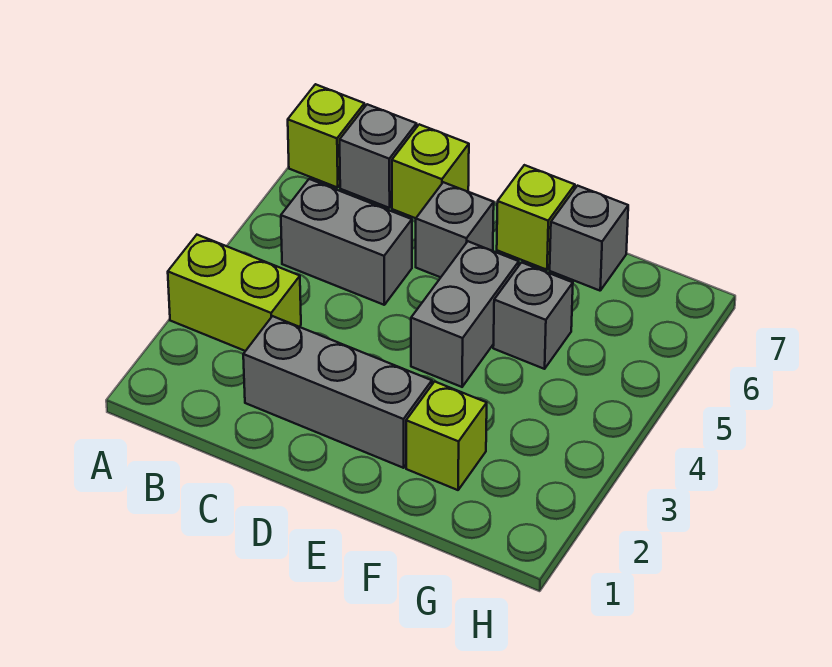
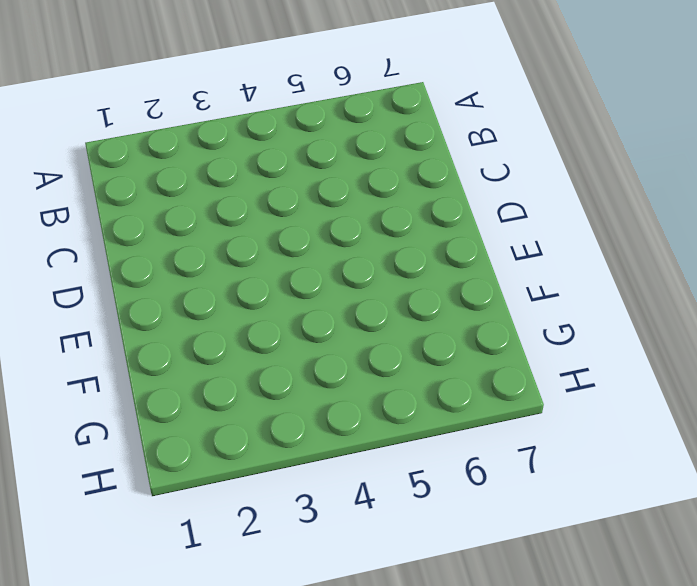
none -> lime 1x2 brick [168,235,301,351]
none -> lime 1x1 brick [288,84,365,188]
none -> grey 1x2 brick [281,179,412,305]

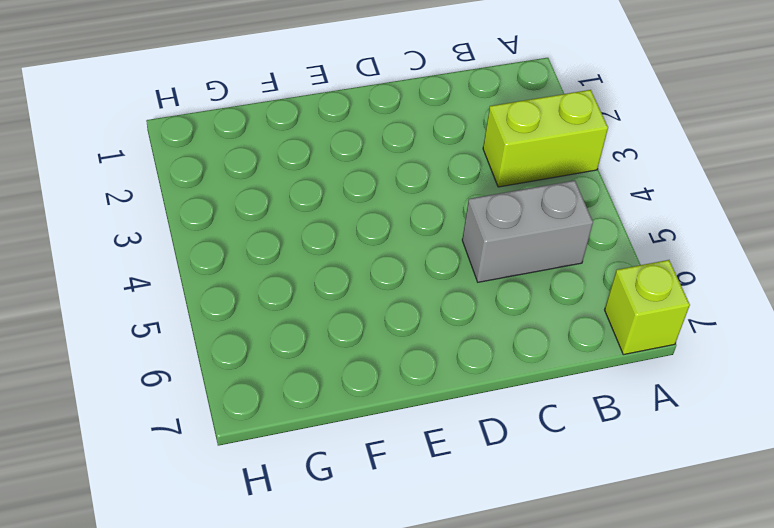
none -> grey 1x1 brick [340,104,417,208]
none -> grey 1x3 brick [243,316,432,468]
none -> lime 1x1 brick [392,124,469,218]

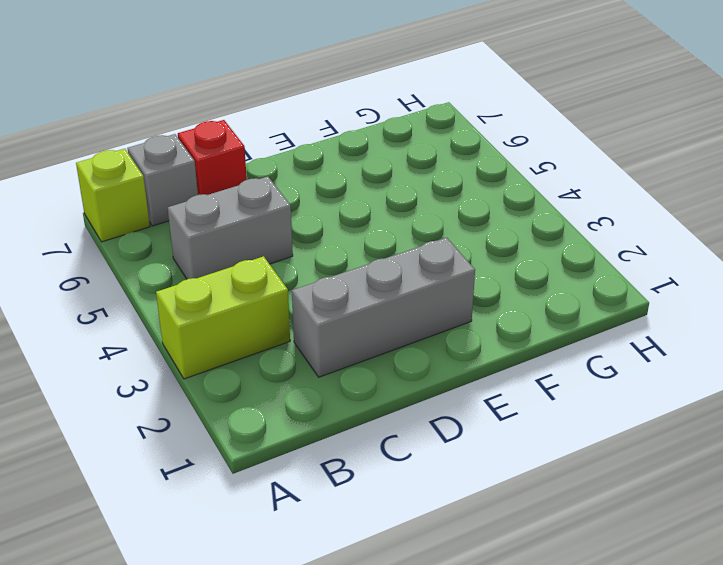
red 1x1 brick [178,120,247,195] -> lime 1x1 brick [392,124,469,218]
none -> grey 1x1 brick [416,182,494,277]
none -> grey 1x2 brick [411,241,519,387]
none -> lime 1x1 brick [497,165,575,270]

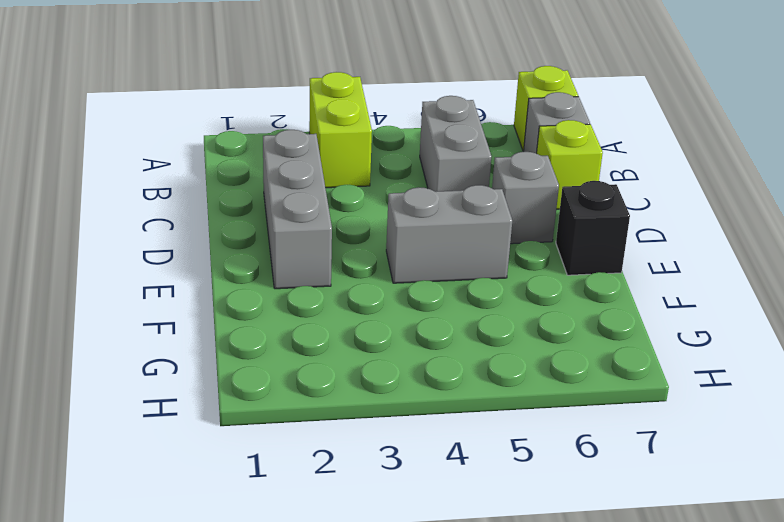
black 1x1 brick [556,181,630,275] -> lime 1x1 brick [497,165,575,270]
none -> lime 1x1 brick [406,382,487,490]
none -> grey 1x1 brick [493,262,573,369]
none -> grey 1x1 brick [550,186,628,291]

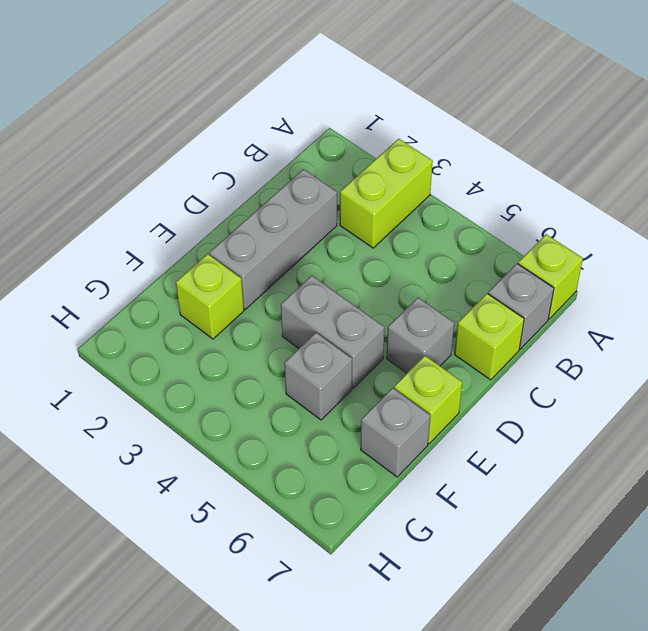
none -> grey 1x2 brick [281,179,412,305]

